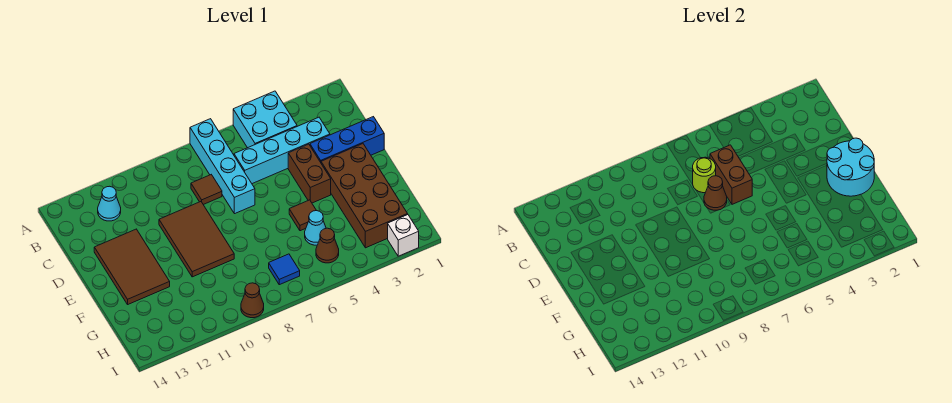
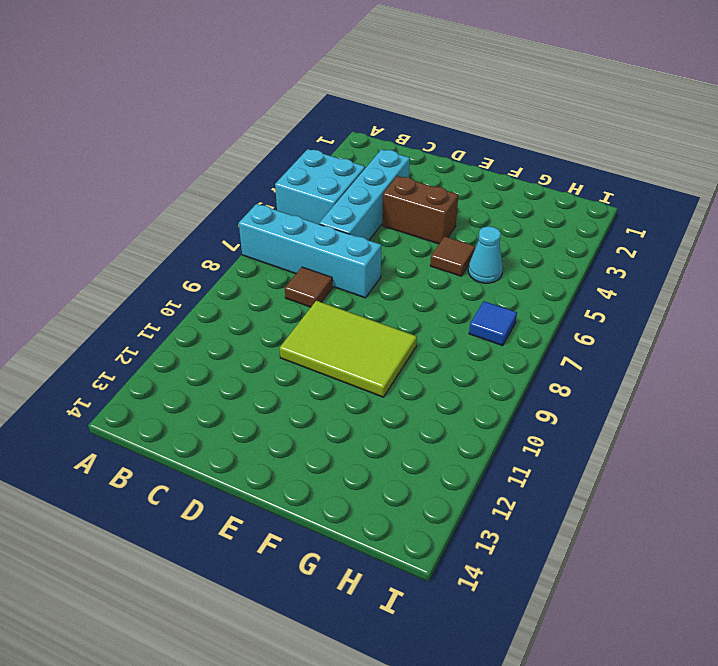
lime 2x3 tile [280,301,417,397] -> brown 2x3 tile [159,202,234,277]
none -> cyan 1x1 cone [98,186,121,221]
none -> blue 1x3 brick [310,117,384,162]
none -> brown 2x3 tile [94,229,170,304]

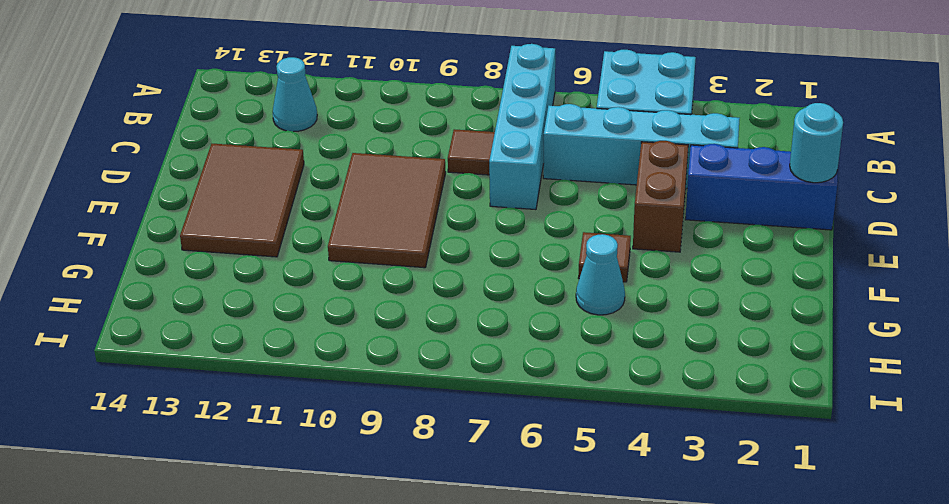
cyan 1x1 round brick [790,103,843,183] -> none
none -> brown 2x4 brick [321,144,408,248]
none -> brown 1x1 cone [316,228,339,263]
none -> blue 1x1 tile [269,254,300,285]

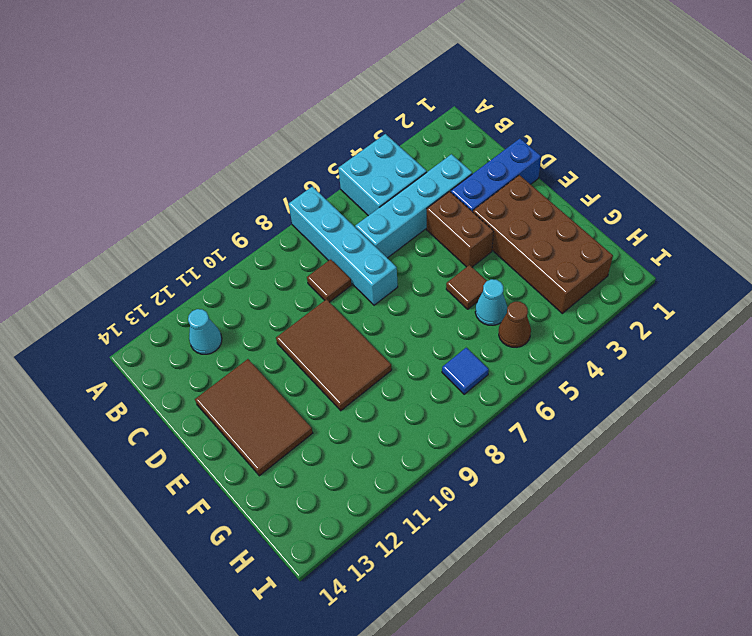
none -> white 1x1 brick [388,215,419,256]
none -> brown 1x1 cone [241,283,264,318]
none -> brown 1x2 brick [710,145,752,204]

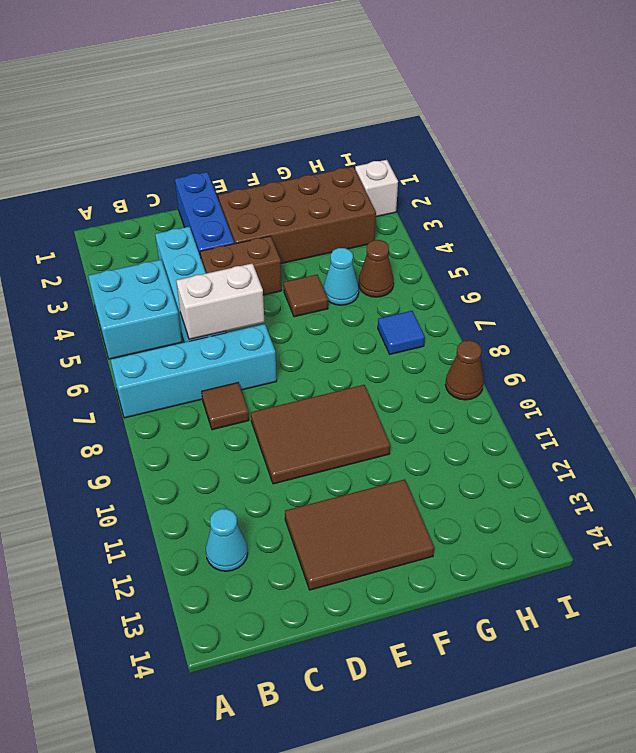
white 1x2 brick [176,263,264,339] -> brown 1x2 brick [710,145,752,204]
none -> lime 1x1 round brick [692,157,716,193]
none -> brown 1x1 cone [704,176,727,210]
none -> cyan 2x2 round brick [827,138,874,196]

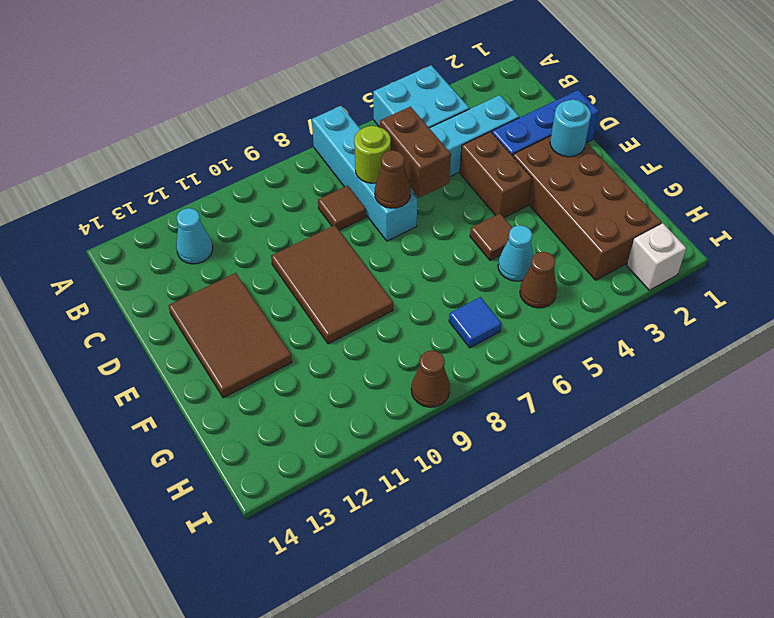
cyan 1x1 round brick [550,99,591,157] -> cyan 2x2 round brick [827,138,874,196]

